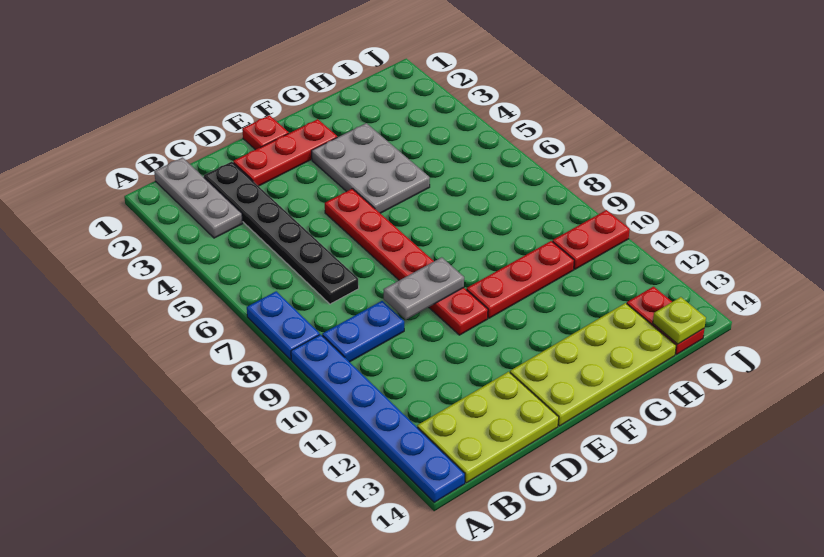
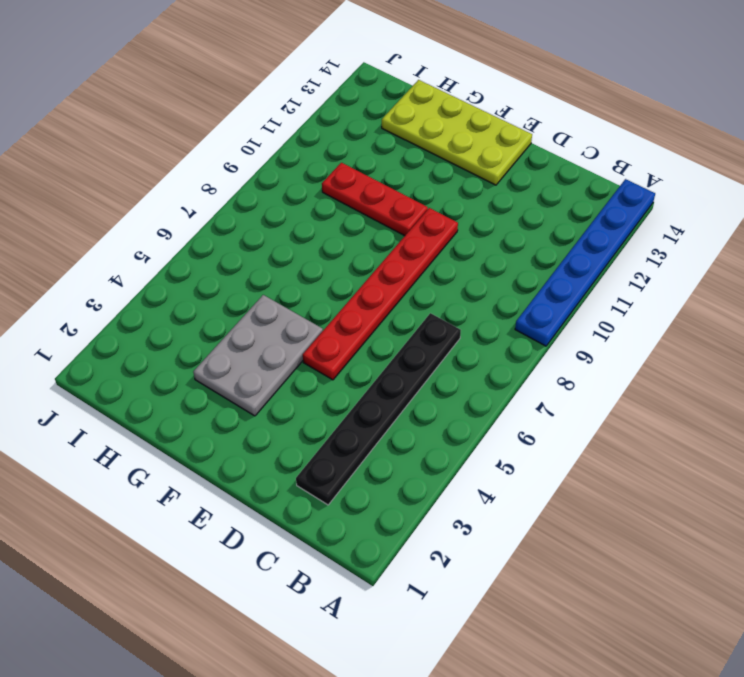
none -> blue 1x2 plate [247,291,320,360]
none -> grey 1x3 plate [154,158,243,238]
none -> blue 1x2 plate [322,301,404,362]

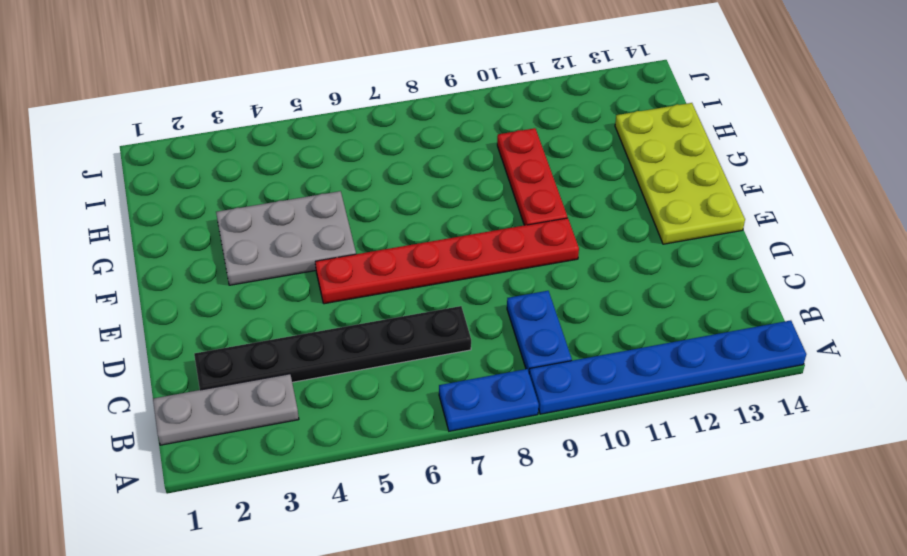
none -> lime 2x3 plate [417,372,559,483]
none -> red 1x3 plate [233,119,337,186]
none -> red 1x1 plate [242,115,289,150]

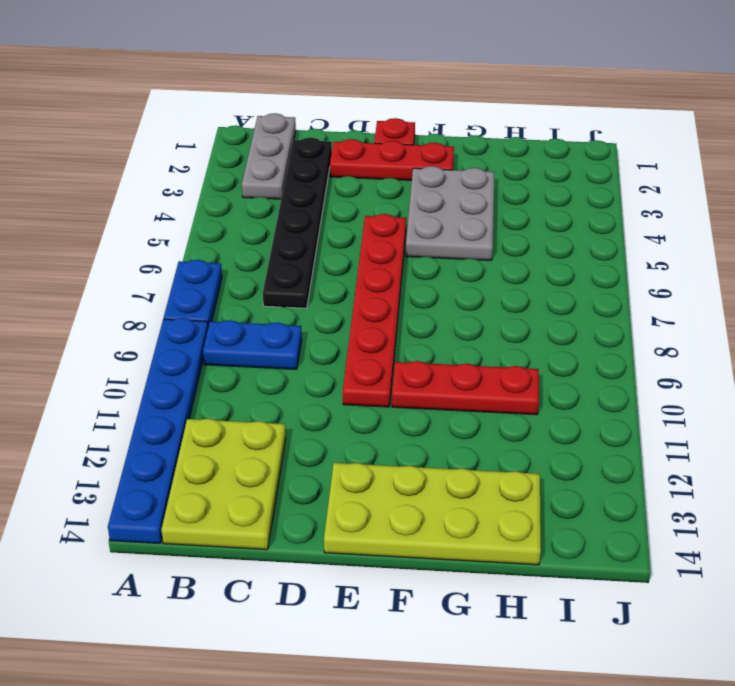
lime 2x3 plate [161,419,286,550] -> lime 2x3 plate turned to [417,372,559,483]
none -> red 1x2 plate [552,210,630,269]
none -> red 1x2 plate [627,287,704,355]
none -> grey 1x2 plate [383,257,464,320]

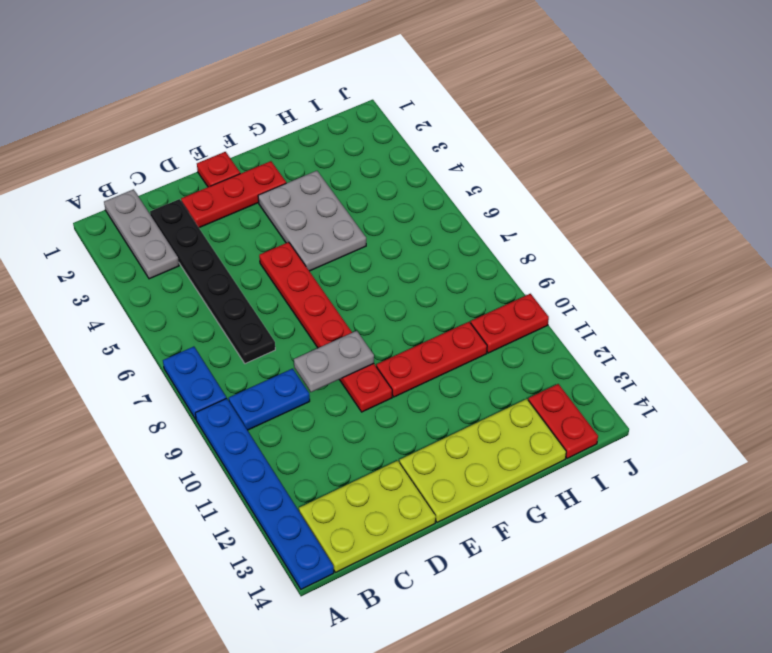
none -> lime 1x1 plate [653,297,706,344]

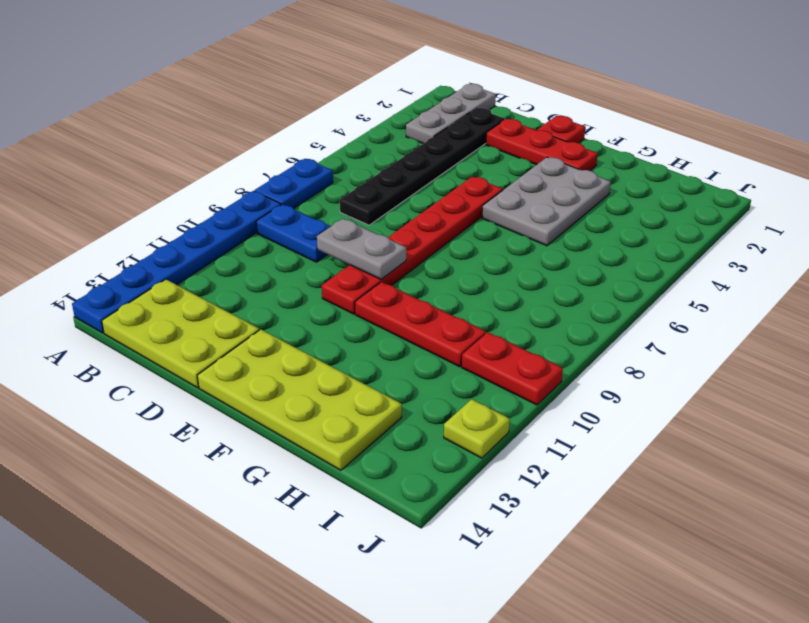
lime 1x1 plate [444,399,510,458] -> lime 1x1 plate moved to [653,297,706,344]
none -> red 1x2 plate [627,287,704,355]

